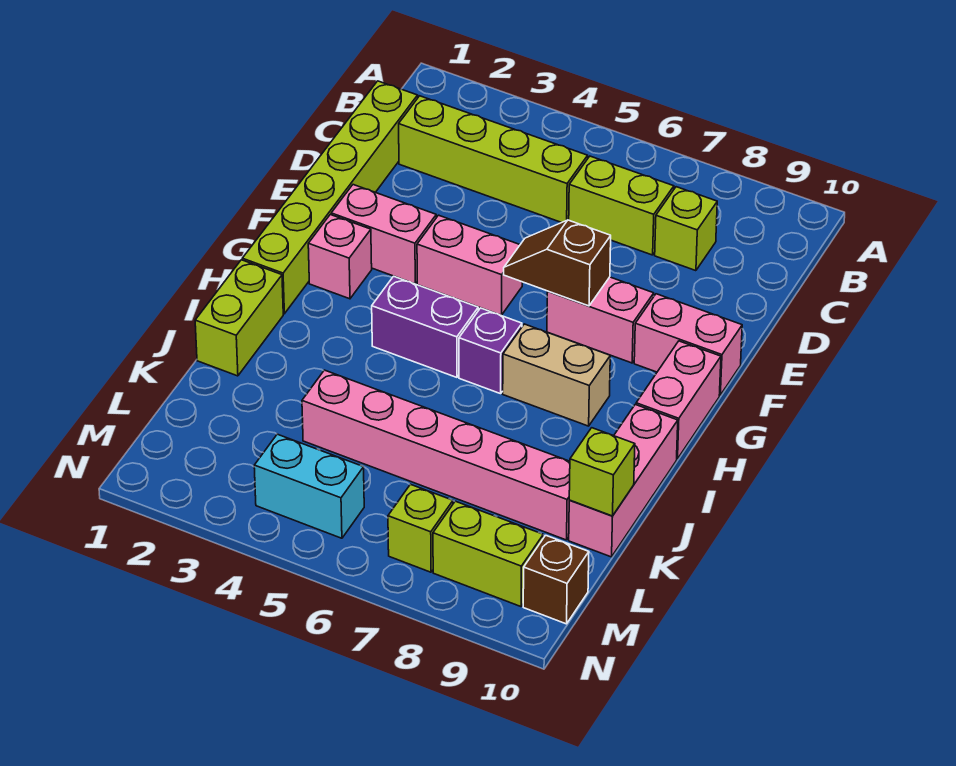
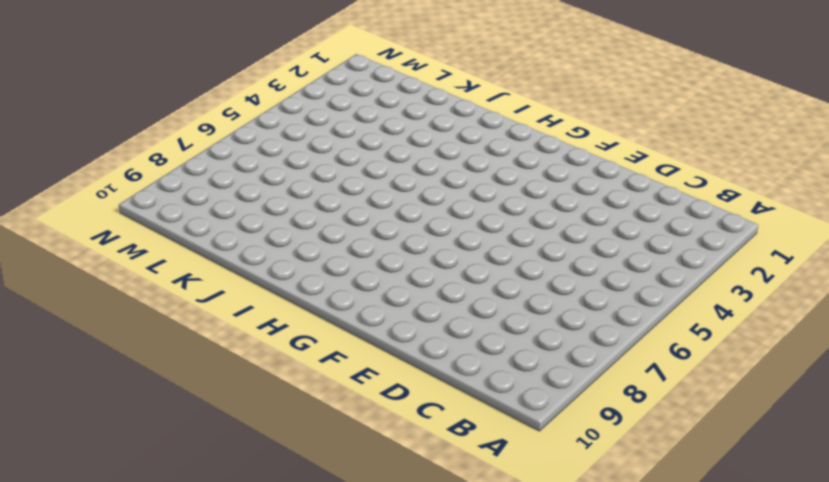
none -> lime 1x6 brick [242,81,418,314]
none -> lime 1x4 brick [399,96,588,223]
none -> lime 1x2 brick [569,156,674,255]

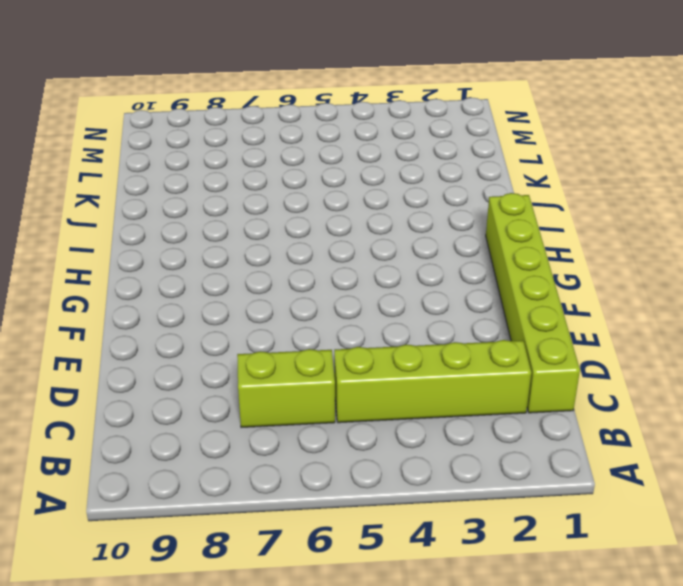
none -> lime 1x1 brick [655,187,717,271]
none -> pink 1x2 brick [331,185,436,284]
none -> pink 1x2 brick [417,215,522,315]

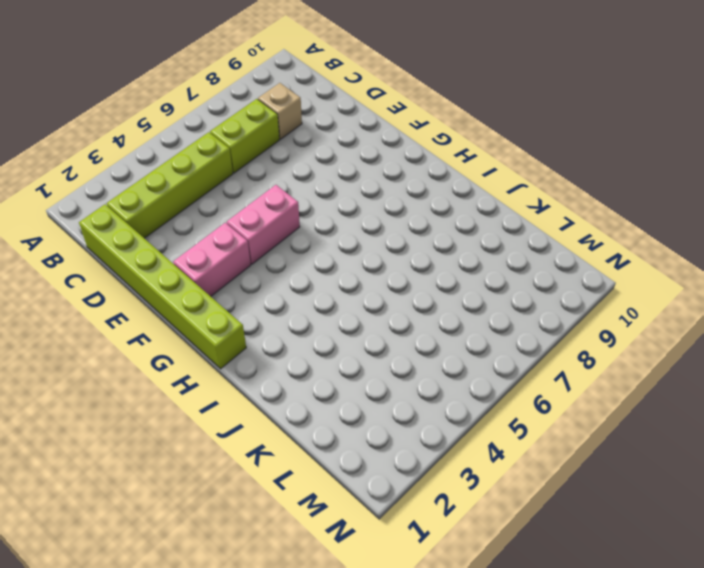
tan 1x1 brick [258,83,302,139] -> lime 1x1 brick [655,187,717,271]
none -> pink 1x2 brick [547,277,654,363]
none -> pink 1x2 brick [634,294,742,395]
none -> pink 1x1 brick [308,215,372,299]

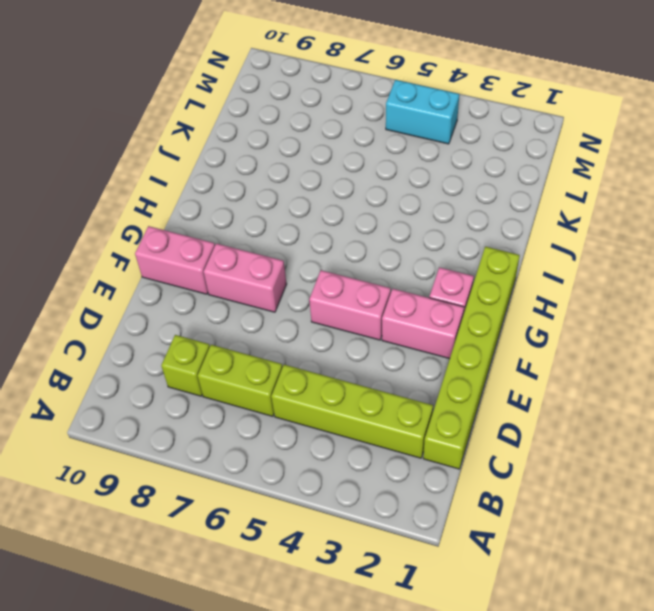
none -> pink 1x2 brick [636,341,721,459]
none -> purple 1x2 brick [372,276,478,377]
none -> purple 1x1 brick [459,308,522,394]

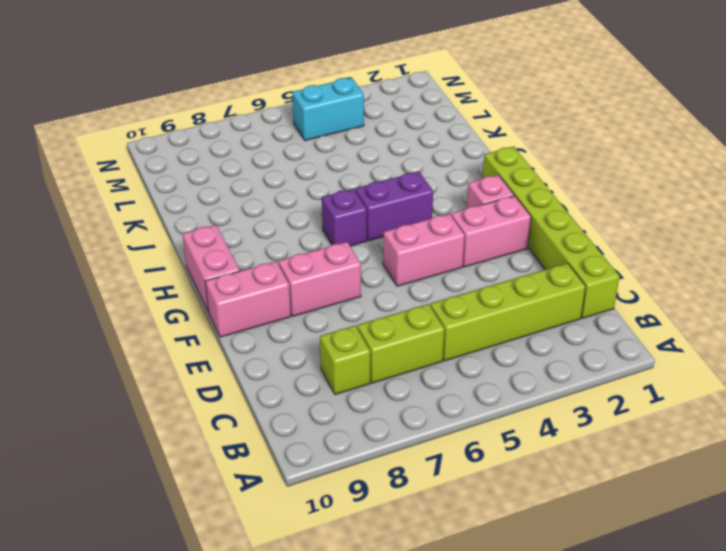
none -> tan 1x2 brick [503,324,610,426]
none -> lime 1x2 brick [195,260,283,376]
none -> pink 1x3 brick [569,404,678,557]

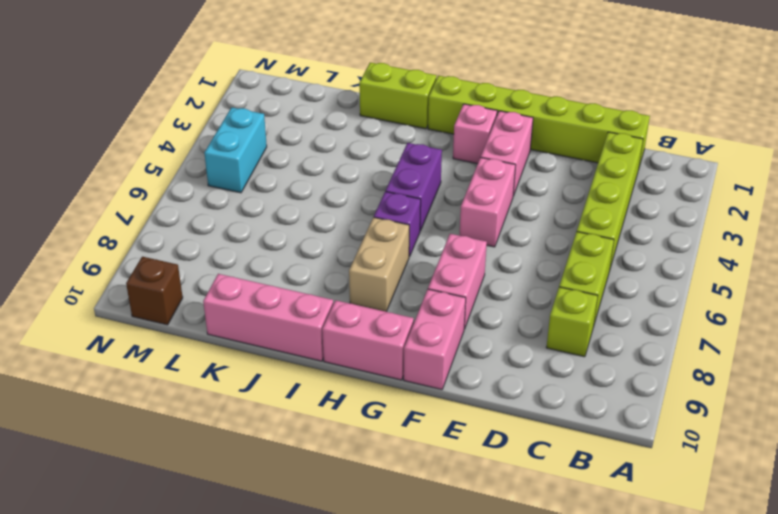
none -> pink 1x6 brick [302,370,570,540]
none -> lime 1x1 brick [388,484,453,572]
none -> lime 1x2 brick [433,501,543,607]

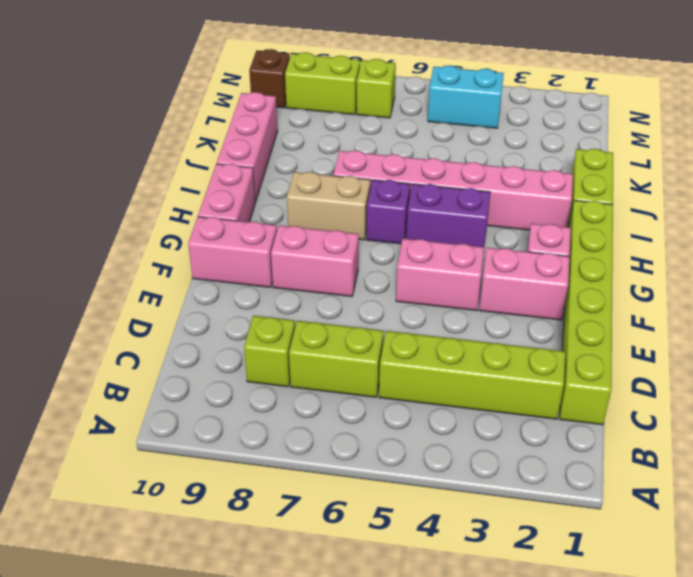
pink 1x6 brick [333,150,573,230] -> pink 1x6 brick moved to [302,370,570,540]
none -> brown 1x2 slope [504,220,611,306]
none -> lime 1x1 brick [569,428,635,516]

